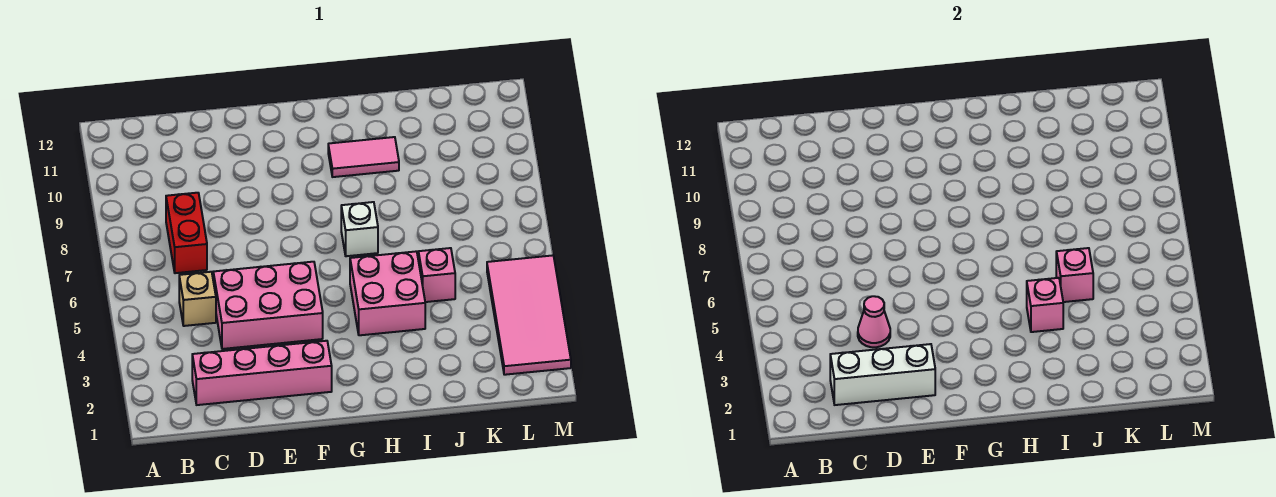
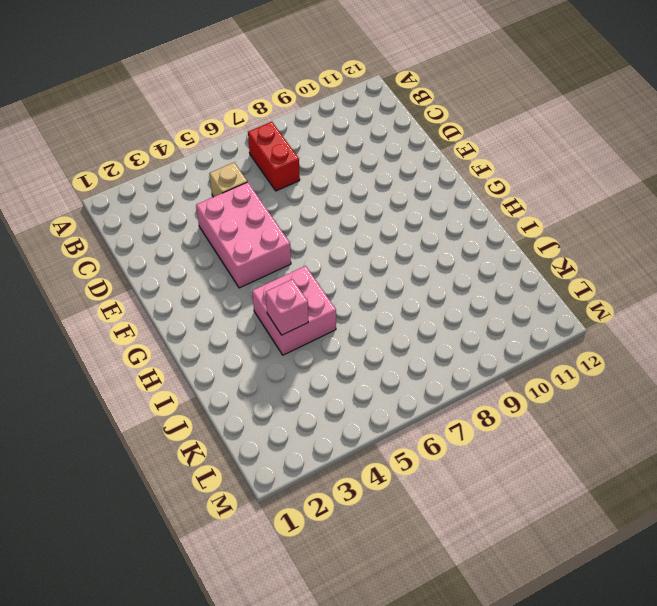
red 1x2 brick [248,122,300,191] -> red 1x2 brick turned to [166,193,207,273]
none -> pink 1x4 brick [192,341,332,405]
none -> white 1x1 brick [341,202,378,256]
none -> pink 1x2 tile [328,137,399,177]

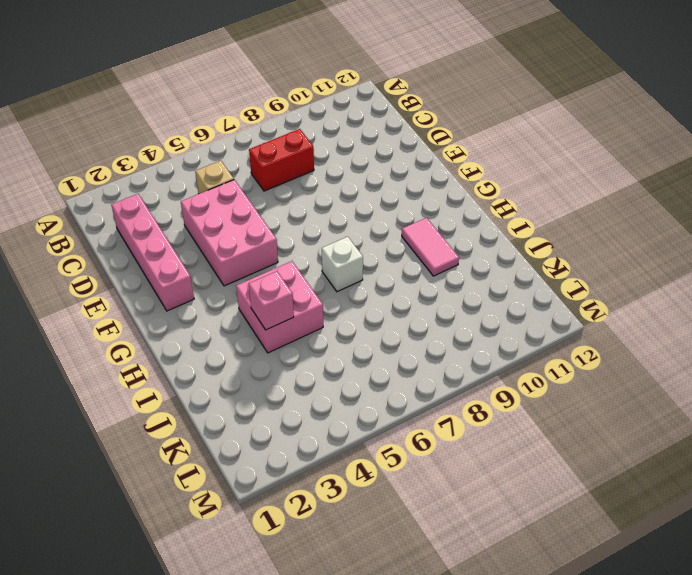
none -> pink 1x1 brick [418,248,455,302]
none -> pink 2x4 tile [487,255,571,375]
none -> white 1x3 brick [830,344,935,405]

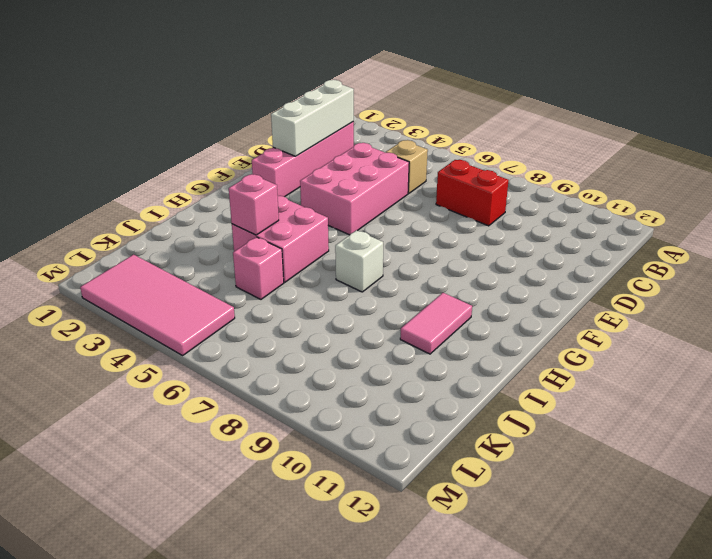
none -> pink 1x1 cone [858,296,890,347]
none -> pink 1x1 brick [1056,248,1093,302]

